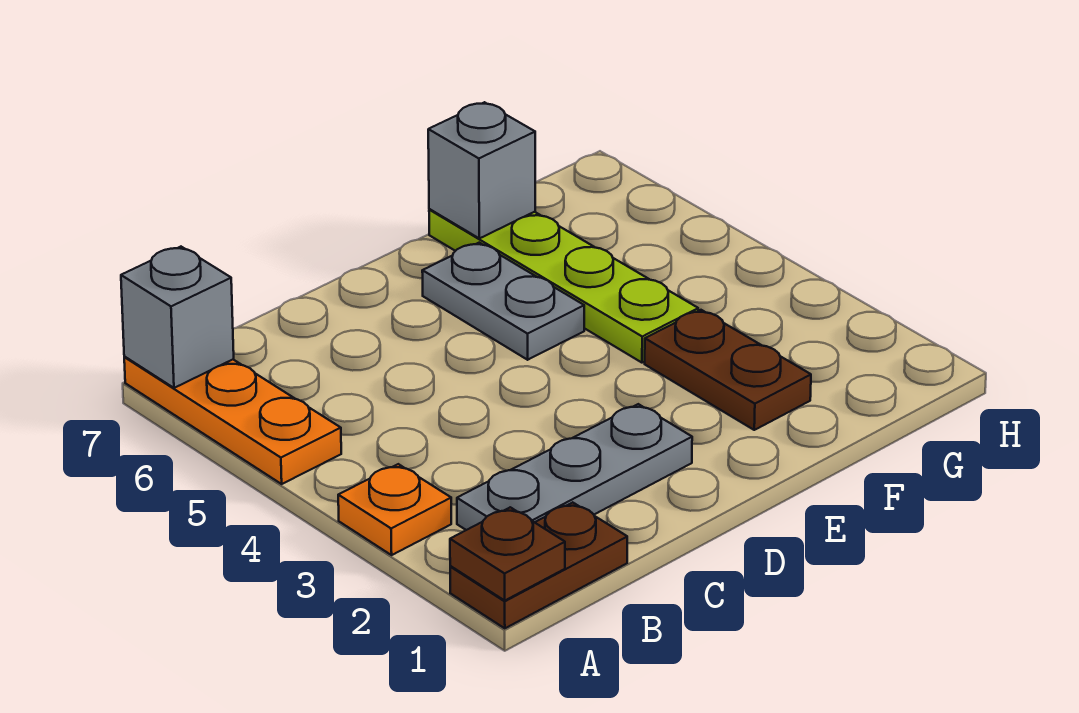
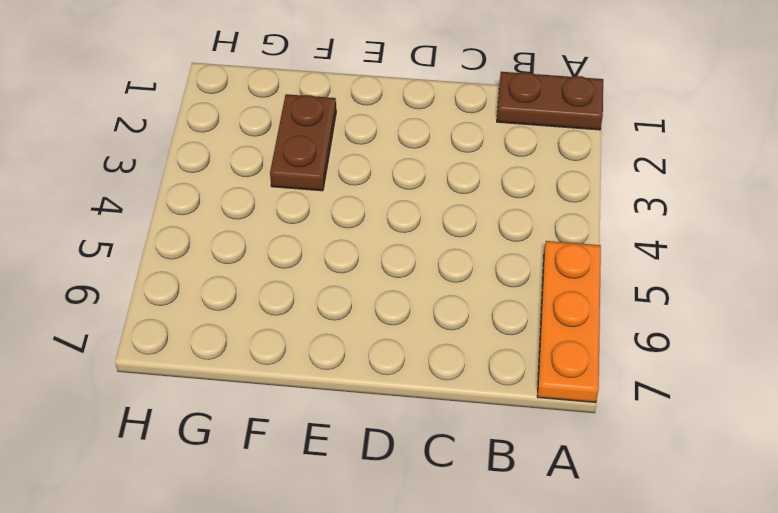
none -> orange 1x1 plate [338,464,451,555]
none -> grey 1x3 plate [457,404,692,530]

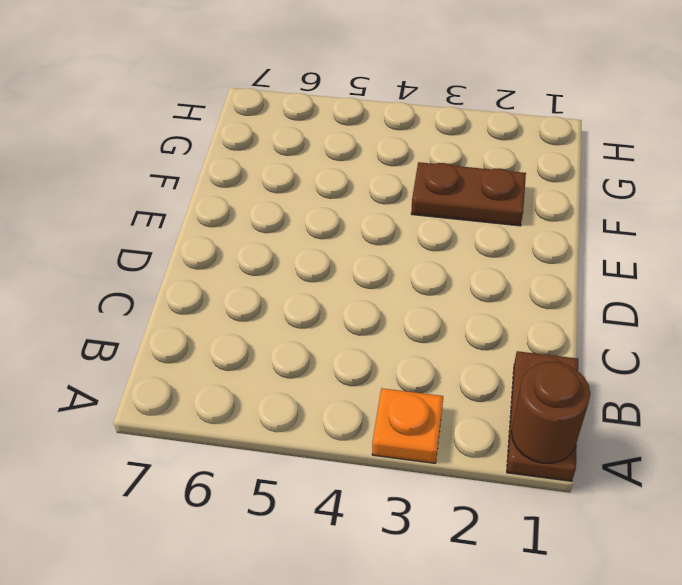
brown 1x1 round brick [511,362,590,463] -> brown 1x1 plate [450,507,565,600]
none -> orange 1x3 plate [124,357,341,484]
none -> grey 1x3 plate [457,404,692,530]

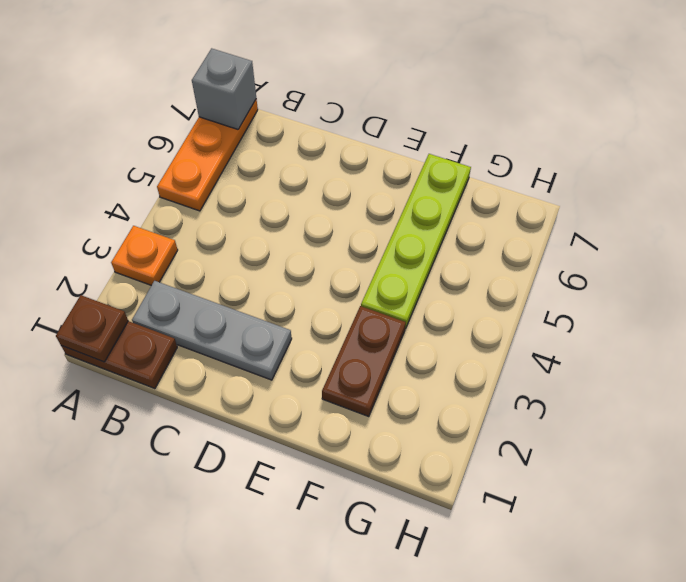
none -> grey 1x2 plate [422,243,584,360]
none -> grey 1x1 brick [428,102,536,238]

